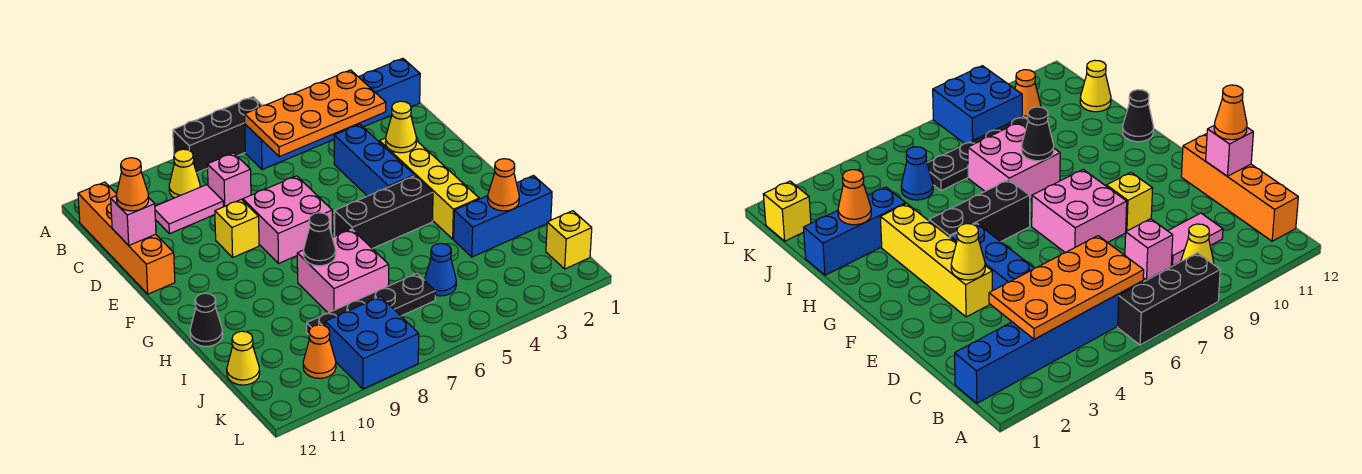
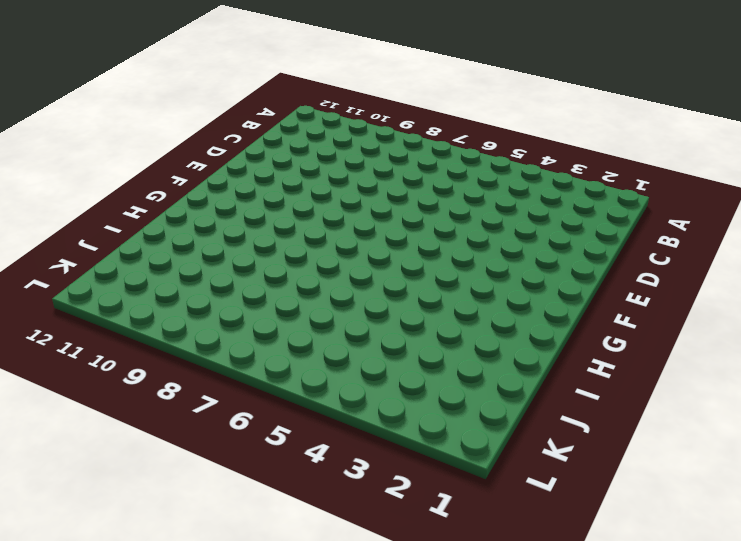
none -> black 1x3 brick [173,97,262,173]
none -> blue 1x6 brick [245,58,420,170]
none -> yellow 1x1 cone [169,149,200,198]

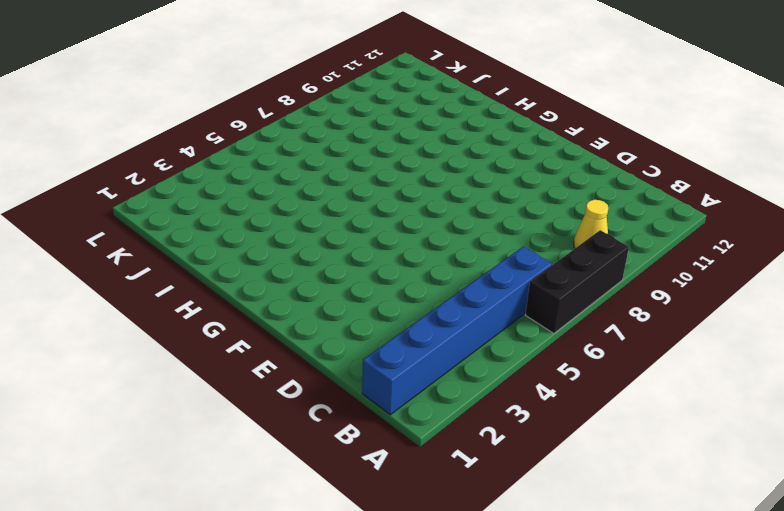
none -> orange 1x4 brick [78,182,175,294]
none -> pink 1x1 brick [207,153,251,207]
none -> pink 1x2 tile [155,185,224,234]

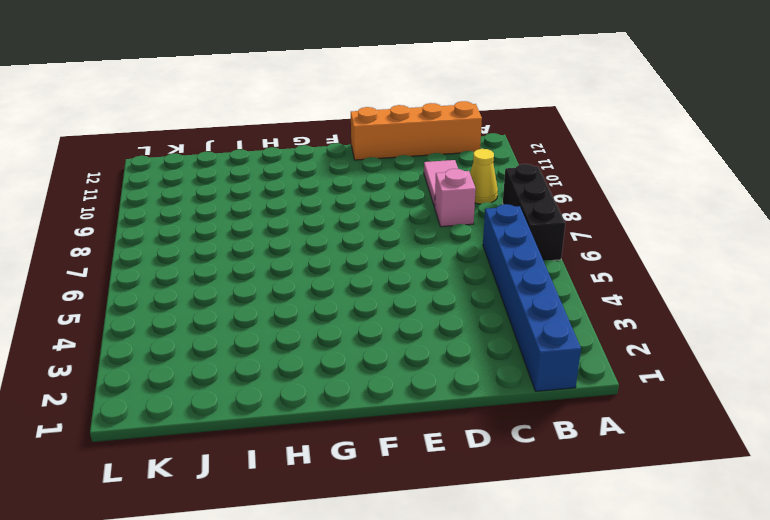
none -> blue 1x3 brick [334,124,414,196]
none -> yellow 1x4 brick [379,138,479,239]
none -> pink 2x2 brick [243,176,332,263]

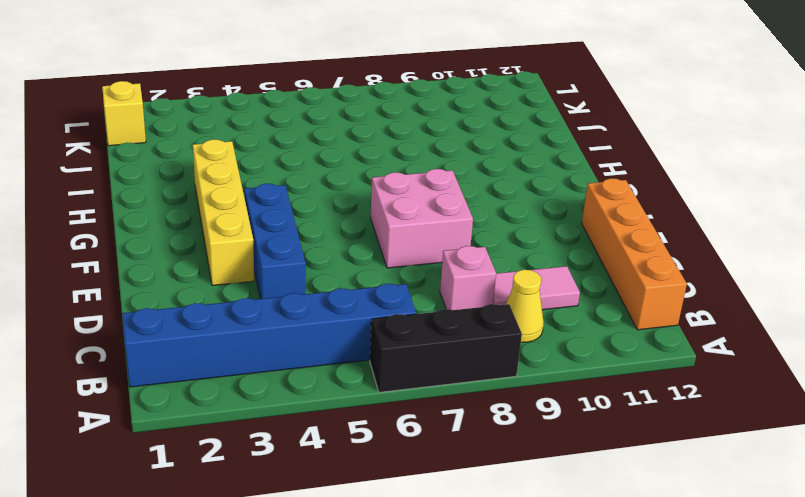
none -> yellow 1x1 brick [215,199,259,257]
none -> black 1x3 brick [335,176,433,249]
none -> pink 2x2 brick [297,229,389,313]

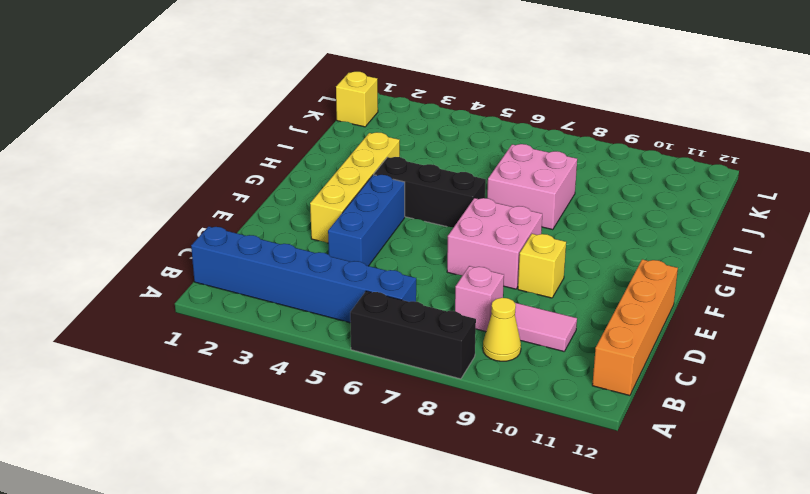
none -> black 1x1 cone [190,293,223,346]
none -> blue 1x3 brick [454,176,552,257]
none -> blue 1x1 cone [425,243,456,296]

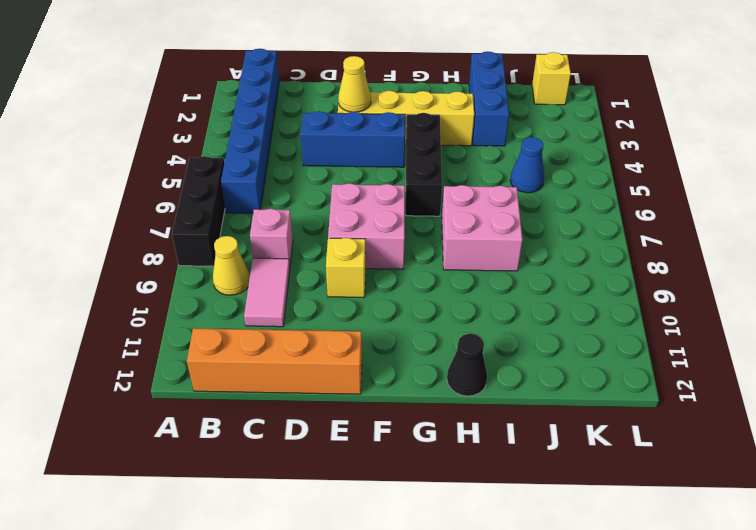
none -> black 1x4 plate [307,274,435,334]
none -> yellow 1x1 cone [227,331,260,385]
none -> blue 2x2 brick [325,297,419,389]

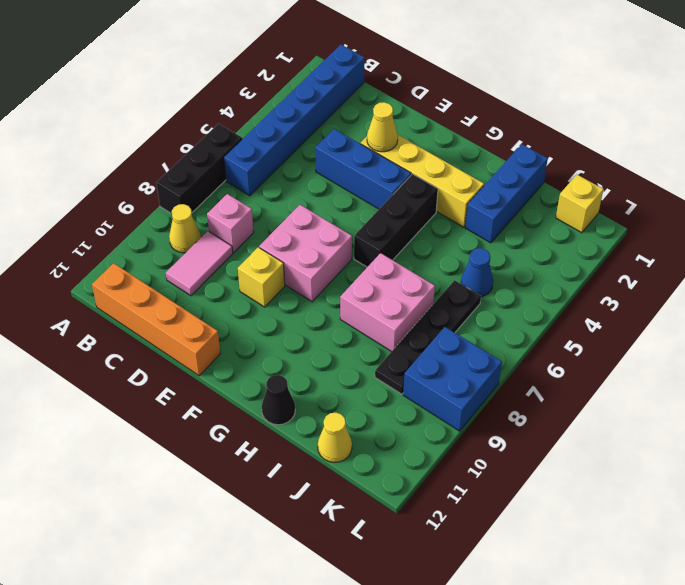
none -> orange 1x1 cone [303,325,336,378]
none -> orange 2x4 plate [245,70,386,157]
none -> pink 1x1 brick [111,196,156,245]

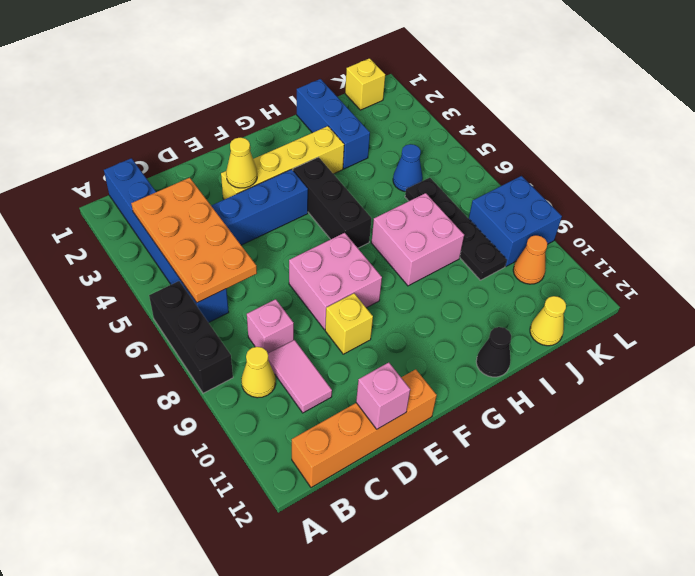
none -> black 1x1 cone [304,213,336,266]
none -> orange 1x1 cone [488,159,519,211]
none -> orange 1x1 cone [116,158,149,211]

